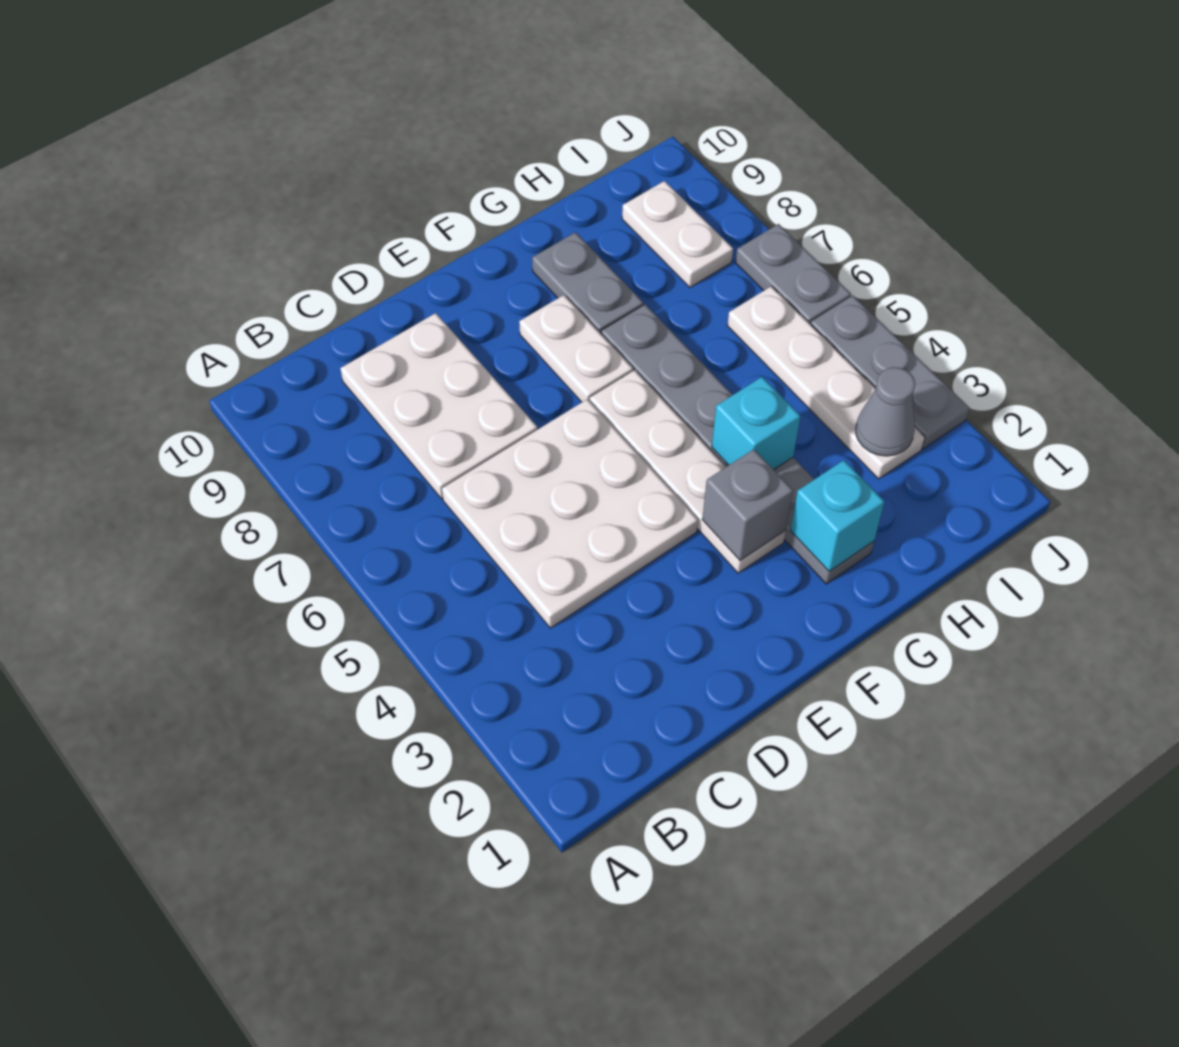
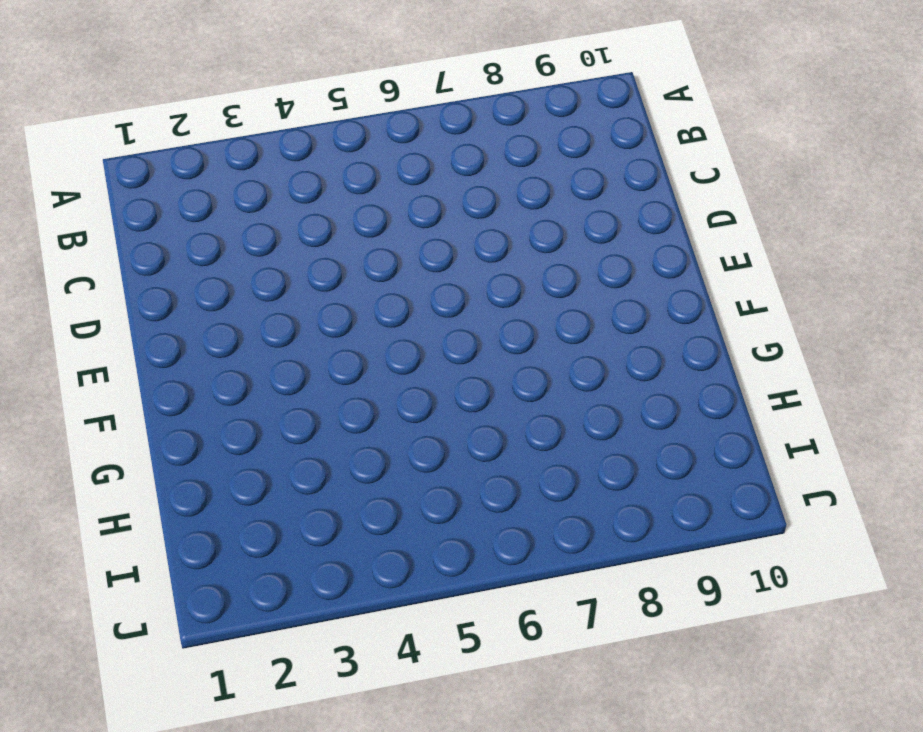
none -> white 3x3 plate [442,399,698,628]
none -> white 2x3 plate [341,313,537,499]
none -> white 1x4 plate [590,370,786,573]

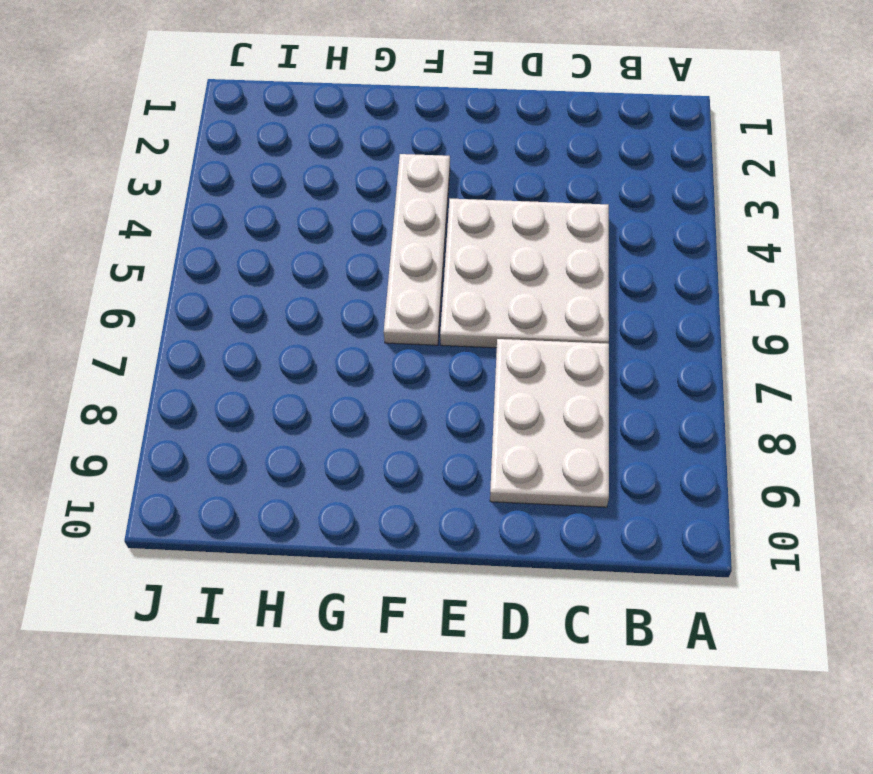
none -> white 1x2 plate [519,295,633,402]
none -> grey 1x6 plate [601,304,874,584]
none -> grey 1x2 plate [532,232,643,334]

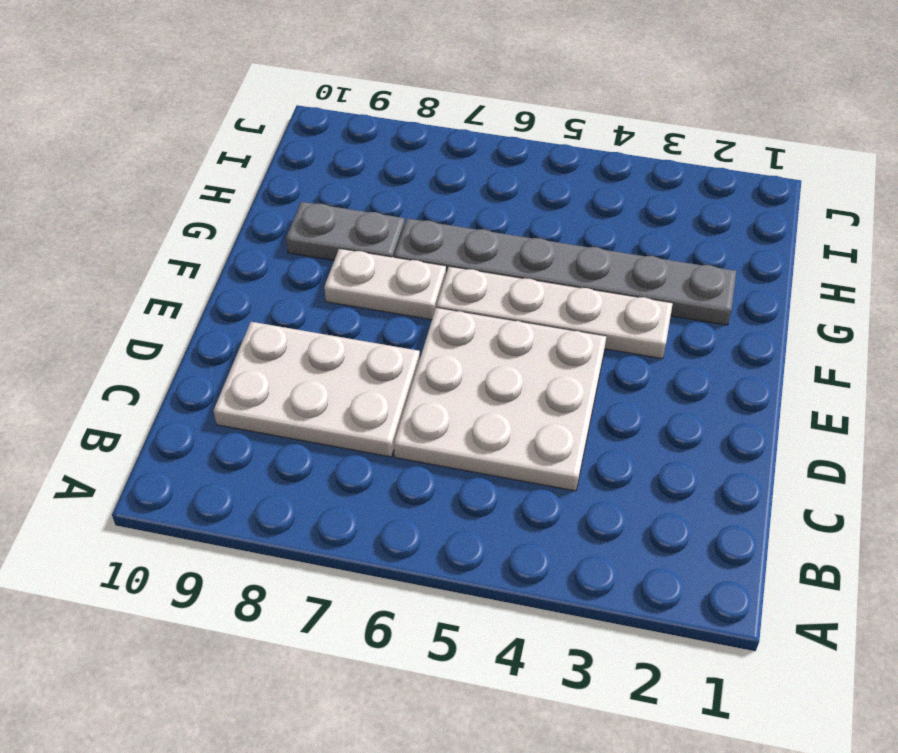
none -> white 1x4 plate [727,286,925,479]
none -> white 1x2 plate [622,181,733,287]
none -> grey 1x3 plate [811,296,969,449]

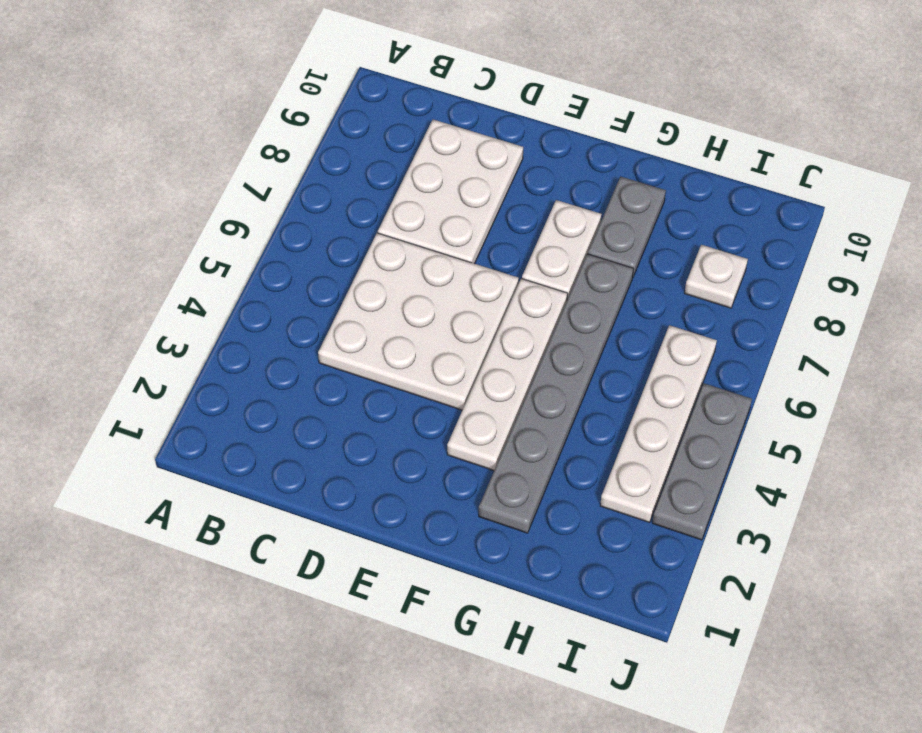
white 1x1 plate [685,245,748,308] -> white 1x2 plate [622,181,733,287]
none -> grey 1x2 plate [736,224,851,324]
none -> grey 1x1 brick [702,449,793,560]
none -> cyan 1x1 brick [790,460,884,571]

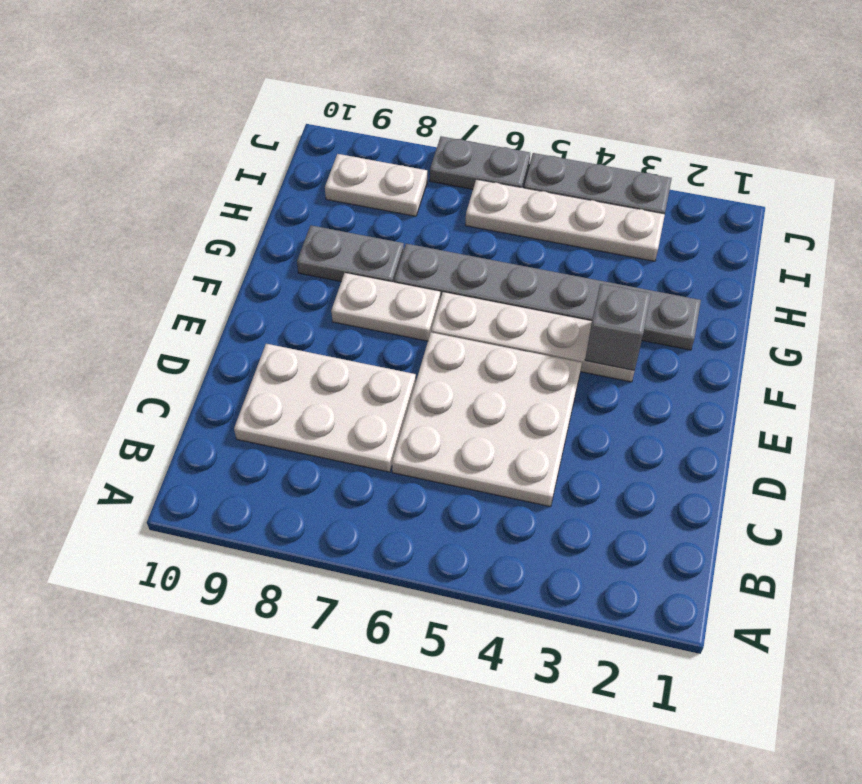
none -> cyan 1x1 brick [790,460,884,571]
none -> cyan 1x1 brick [712,377,800,470]
none -> grey 1x1 cone [856,367,915,456]

